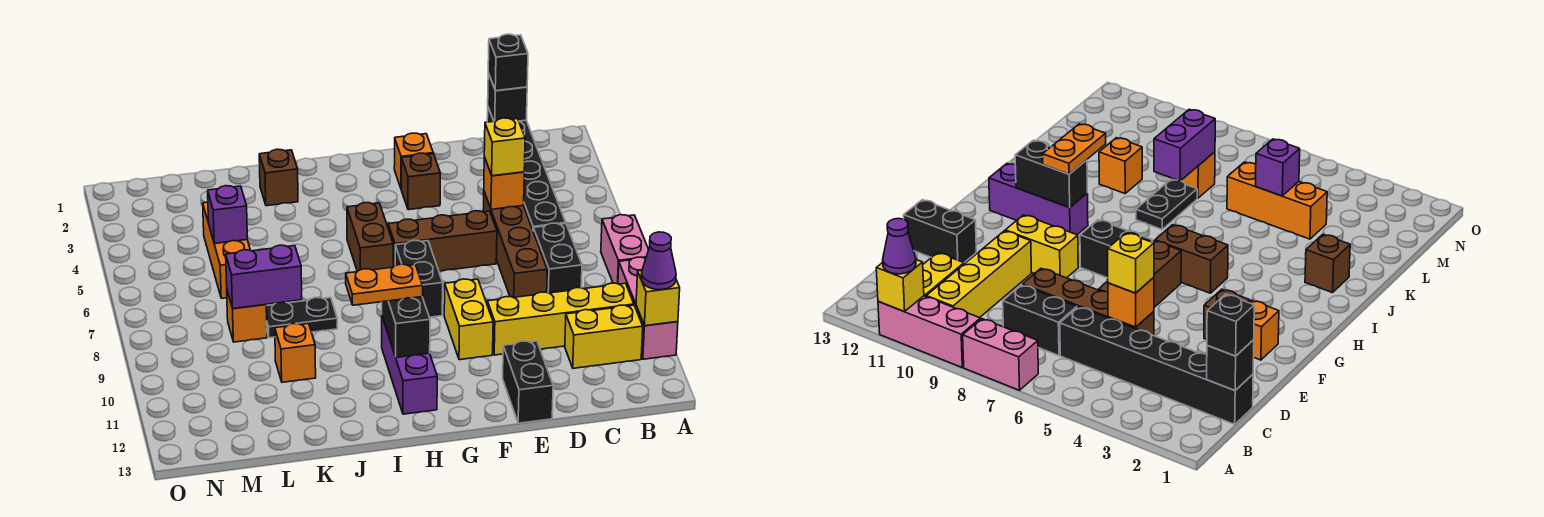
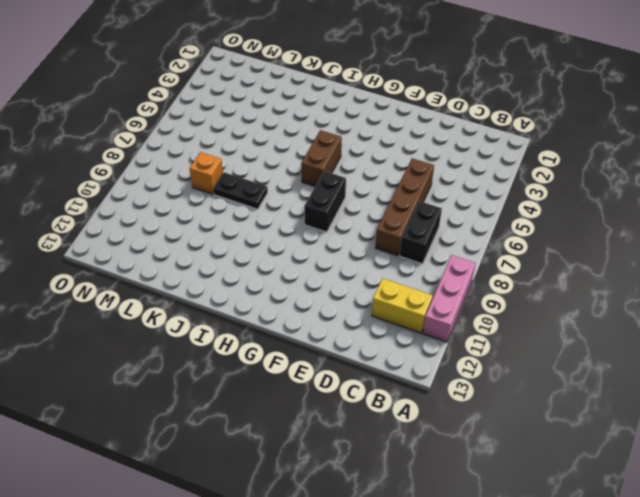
none -> pink 1x2 brick [601,215,649,284]
none -> yellow 1x4 brick [487,283,634,355]
none -> black 1x6 brick [487,108,566,230]
none -> brown 1x3 brick [388,211,497,271]

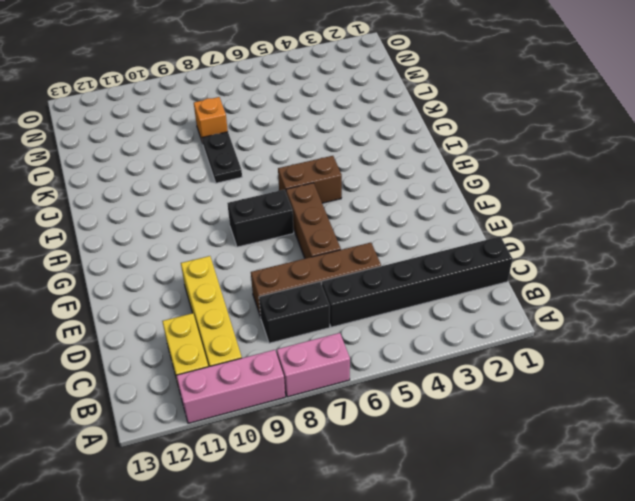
none -> black 1x2 brick [503,341,553,423]
none -> orange 1x1 brick [394,133,433,188]
none -> brown 1x1 brick [401,153,440,210]
none -> yellow 1x2 brick [444,279,493,360]

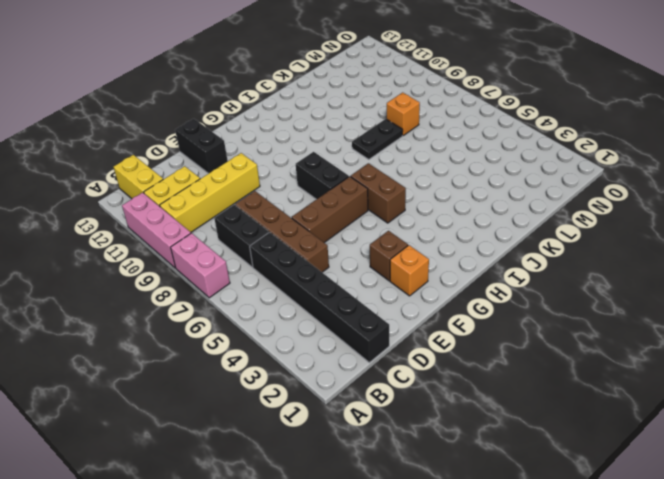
yellow 1x2 brick [114,155,163,199] -> yellow 1x2 brick moved to [444,279,493,360]
none -> purple 1x3 brick [382,317,437,414]
none -> brown 1x1 brick [259,149,298,206]
none -> orange 1x1 brick [275,323,316,382]
none -> orange 1x3 brick [203,202,250,298]

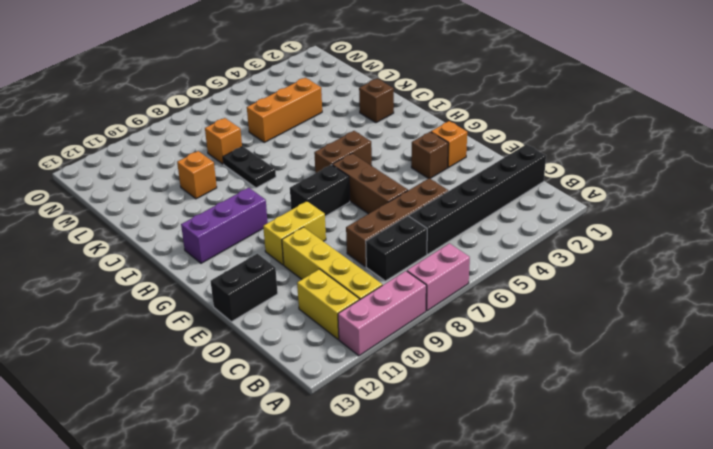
none -> yellow 1x1 brick [636,270,680,326]
none -> black 1x1 brick [488,73,527,121]
none -> orange 1x1 brick [484,157,524,209]
none -> black 1x2 brick [382,297,430,358]

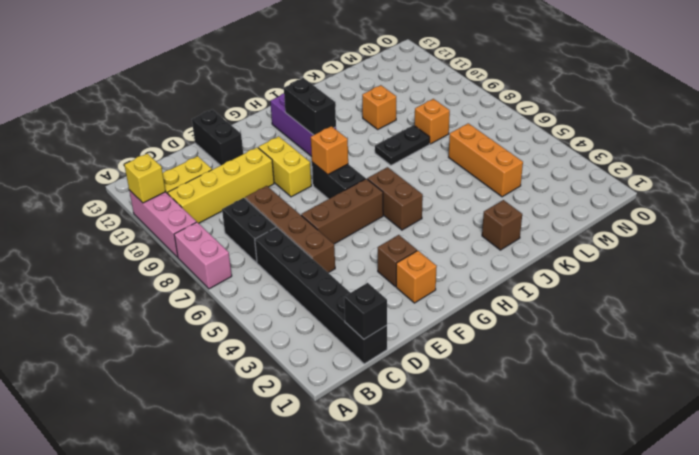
orange 1x1 brick [311,126,348,175] -> orange 1x1 brick moved to [484,157,524,209]
none -> purple 1x2 brick [226,245,302,309]
none -> purple 1x1 brick [208,186,247,244]
none -> purple 1x1 cone [641,232,676,290]
none -> black 1x1 brick [488,34,528,91]

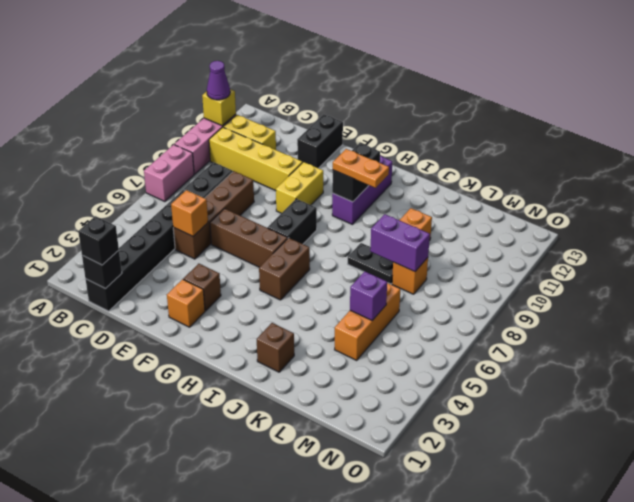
none -> yellow 1x1 brick [484,118,525,176]

